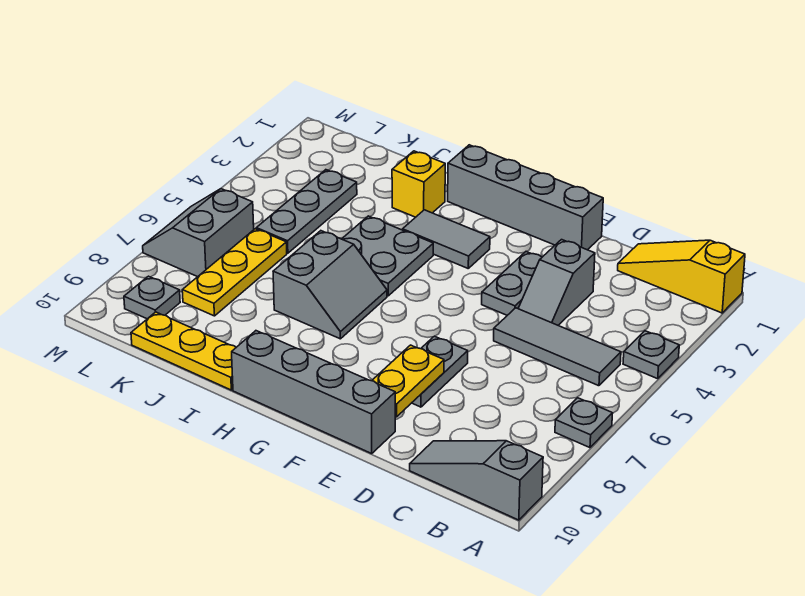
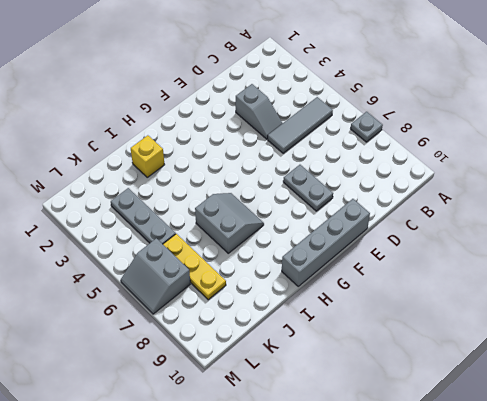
none -> yellow 1x3 slope [618,240,745,313]
none -> grey 1x1 plate [623,331,679,379]
none -> grey 1x3 slope [410,441,543,520]

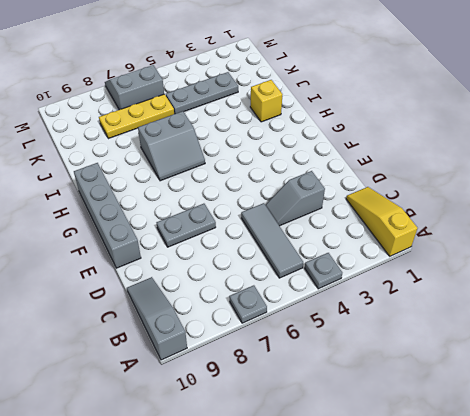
none -> grey 1x4 brick [448,145,603,250]
none -> grey 1x2 plate [482,252,542,315]
none -> grey 1x2 tile [403,210,490,268]

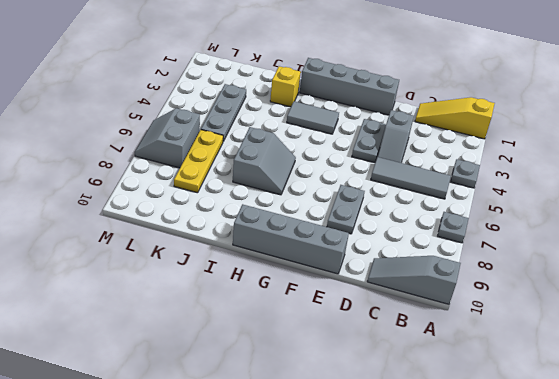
none -> grey 2x2 plate [342,216,433,296]
none -> yellow 1x3 plate [131,312,236,390]
none -> grey 1x1 plate [124,276,180,319]

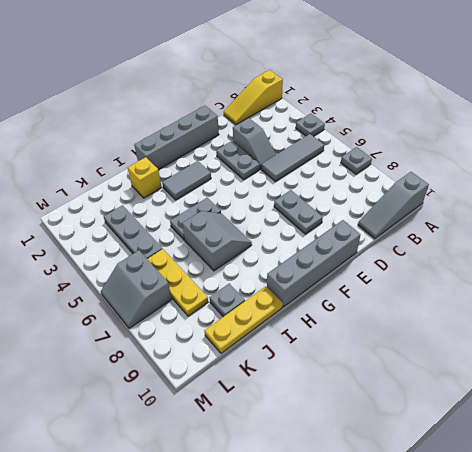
grey 1x2 plate [170,198,221,240] -> grey 2x2 plate [342,216,433,296]
grey 1x1 plate [210,284,245,317] -> grey 1x1 plate moved to [124,276,180,319]
none -> yellow 1x2 plate [372,345,444,417]

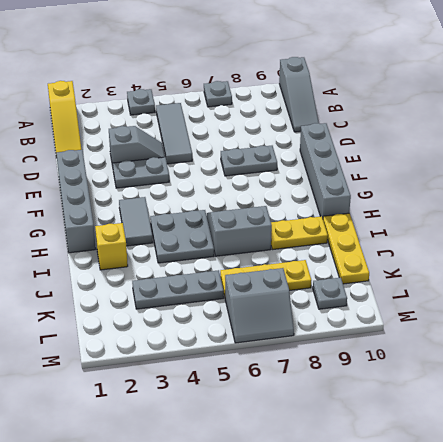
yellow 1x2 plate [271,216,328,250] -> yellow 1x2 plate moved to [372,345,444,417]

